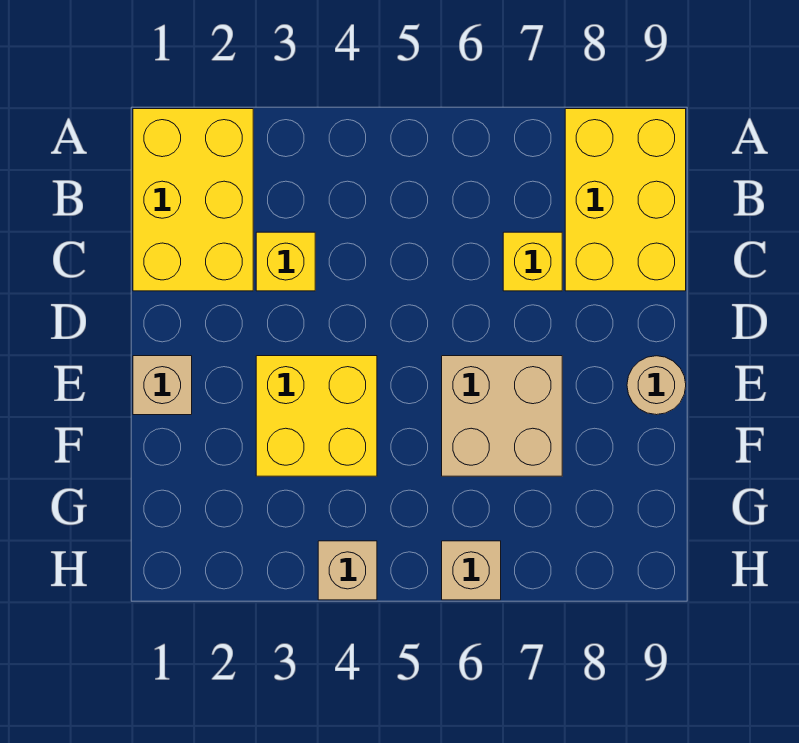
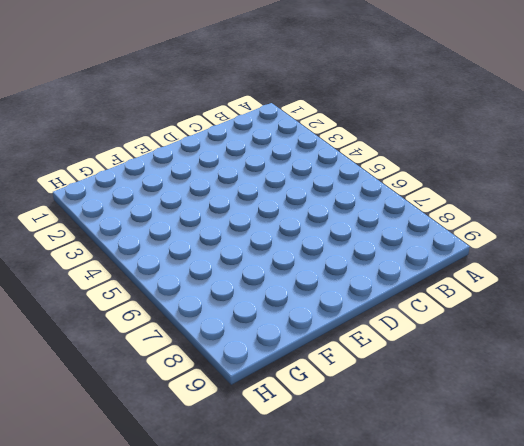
none -> yellow 2x3 brick [133,109,253,291]
none -> yellow 2x3 brick [565,109,686,291]

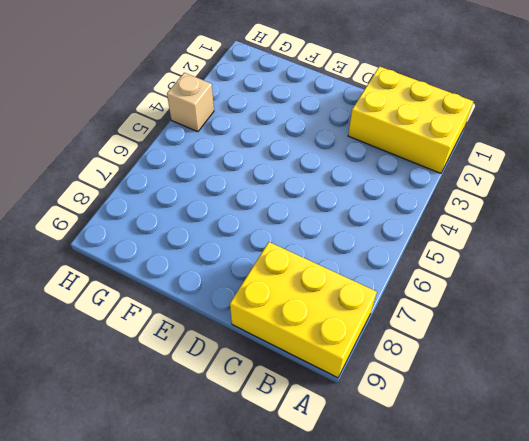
none -> yellow 1x1 brick [256,232,315,291]
none -> yellow 1x1 brick [503,232,562,291]

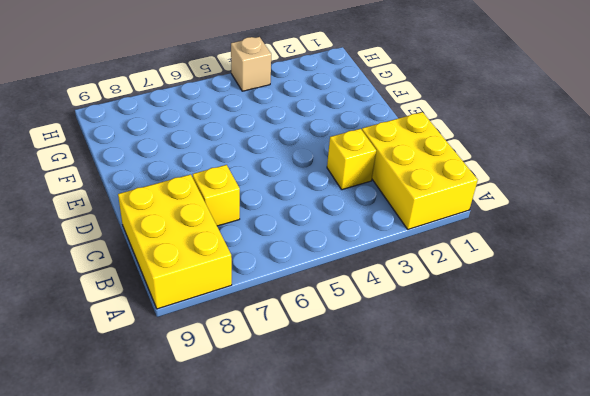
none -> tan 1x1 brick [133,356,192,415]
none -> yellow 2x2 brick [256,356,377,476]

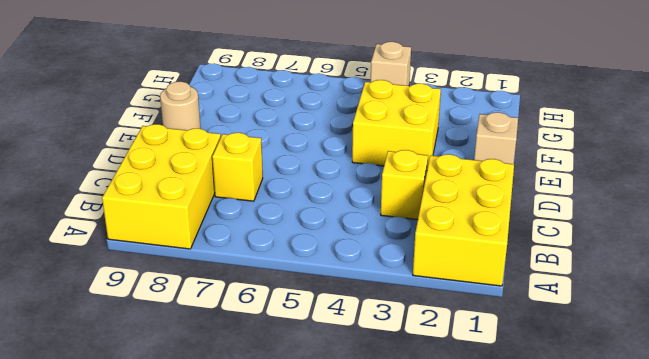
none -> tan 2x2 brick [442,356,562,476]
none -> tan 1x1 brick [442,541,501,600]

